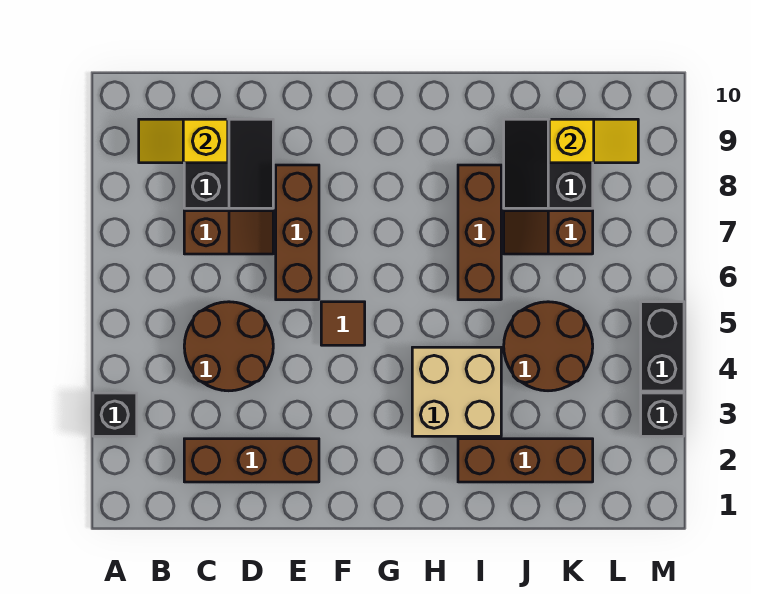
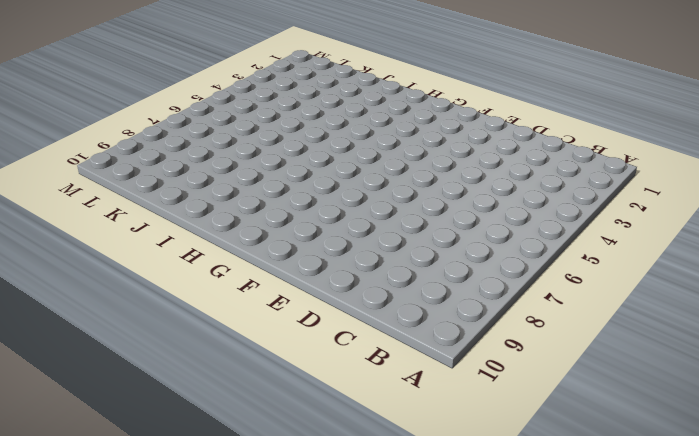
none -> black 1x1 brick [93,393,137,436]
none -> brown 1x3 brick [184,439,319,482]
none -> brown 2x2 round brick [184,302,273,391]

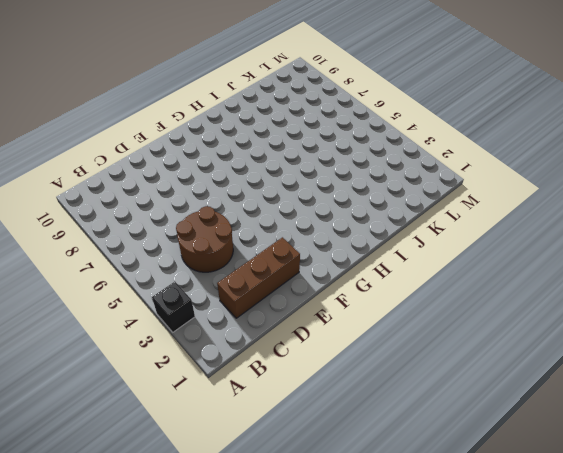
none -> brown 1x2 slope [184,211,273,254]
none -> black 2x2 slope [184,119,273,208]
none -> brown 1x3 brick [276,165,319,300]

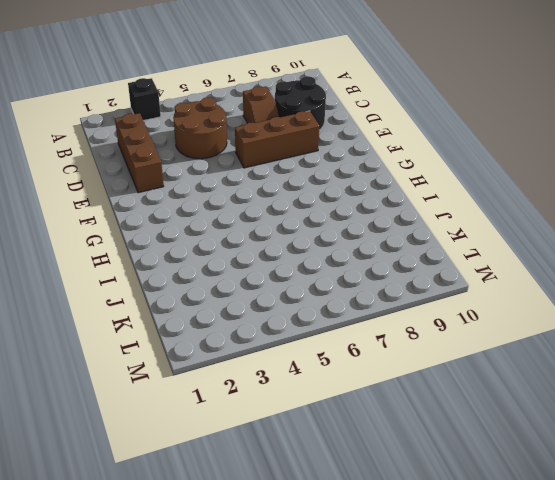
black 2x2 round brick [275,76,326,130] -> black 2x2 slope [184,119,273,208]
none -> brown 1x1 tile [321,302,365,345]
none -> tan 2x2 brick [412,347,501,436]
none -> brown 1x3 brick [458,439,593,482]

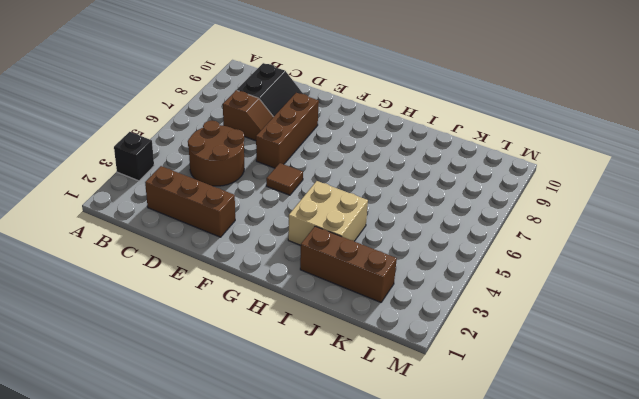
none -> brown 1x3 brick [458,165,501,300]
none -> brown 2x2 round brick [504,302,593,391]
none -> brown 1x2 slope [504,211,593,254]

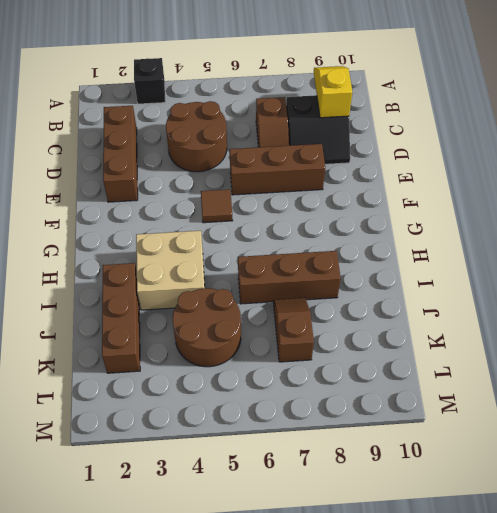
none -> black 2x2 slope [504,119,593,208]
none -> black 1x1 brick [641,393,684,436]
none -> black 1x2 brick [641,302,684,391]

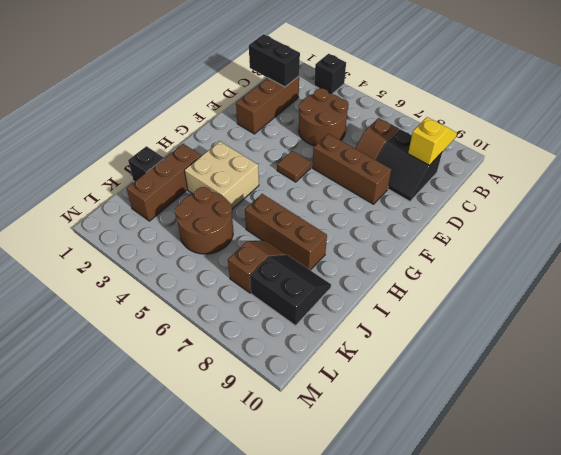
black 1x2 brick [249,34,300,87] -> black 1x2 brick moved to [641,302,684,391]
black 1x1 brick [128,146,164,182] -> black 1x1 brick moved to [641,393,684,436]
none -> yellow 1x2 slope [549,119,638,163]

